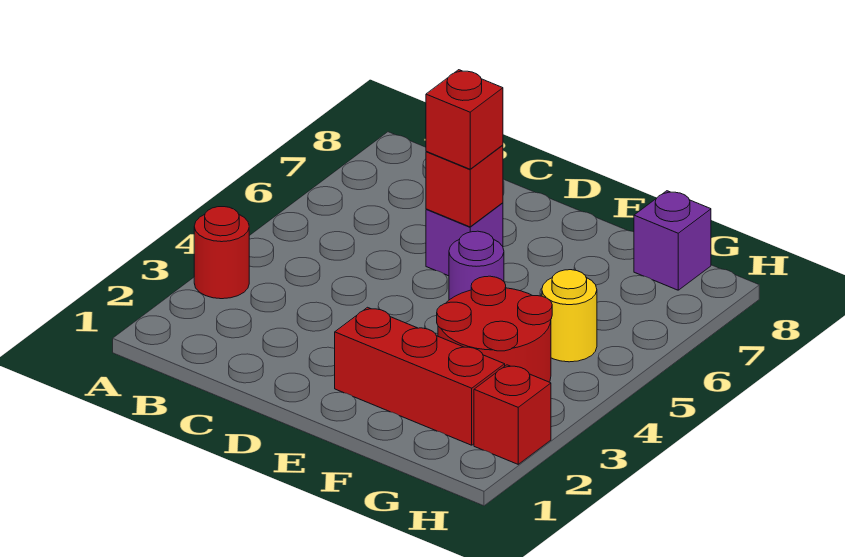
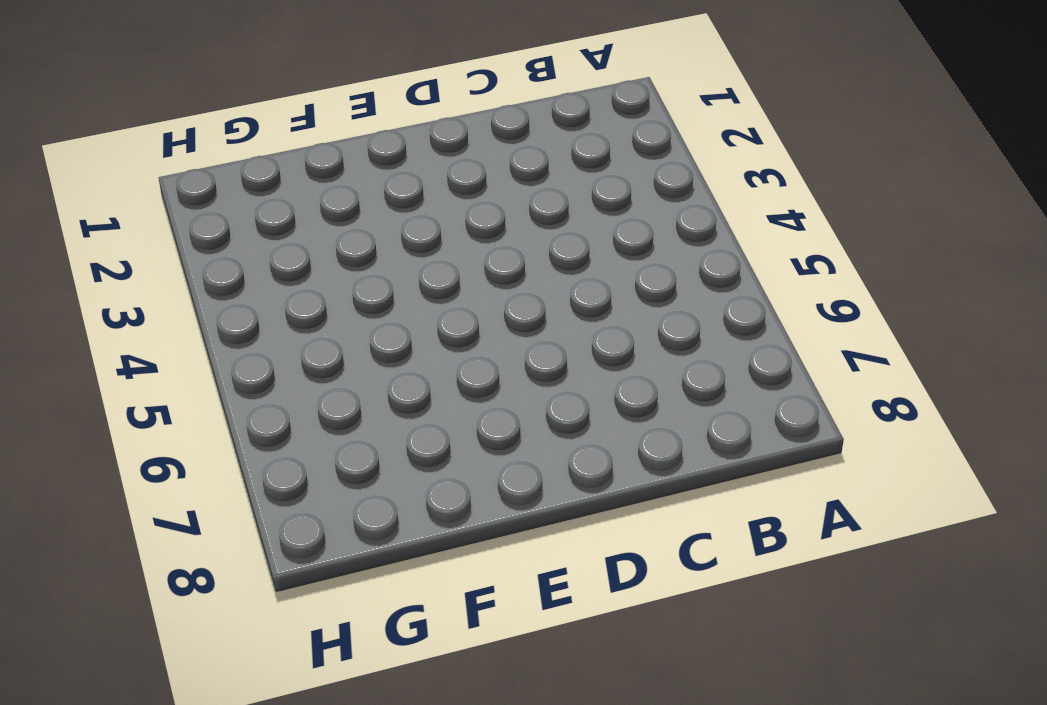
none -> red 1x1 round brick [194,207,249,299]
none -> purple 1x1 brick [426,203,503,276]

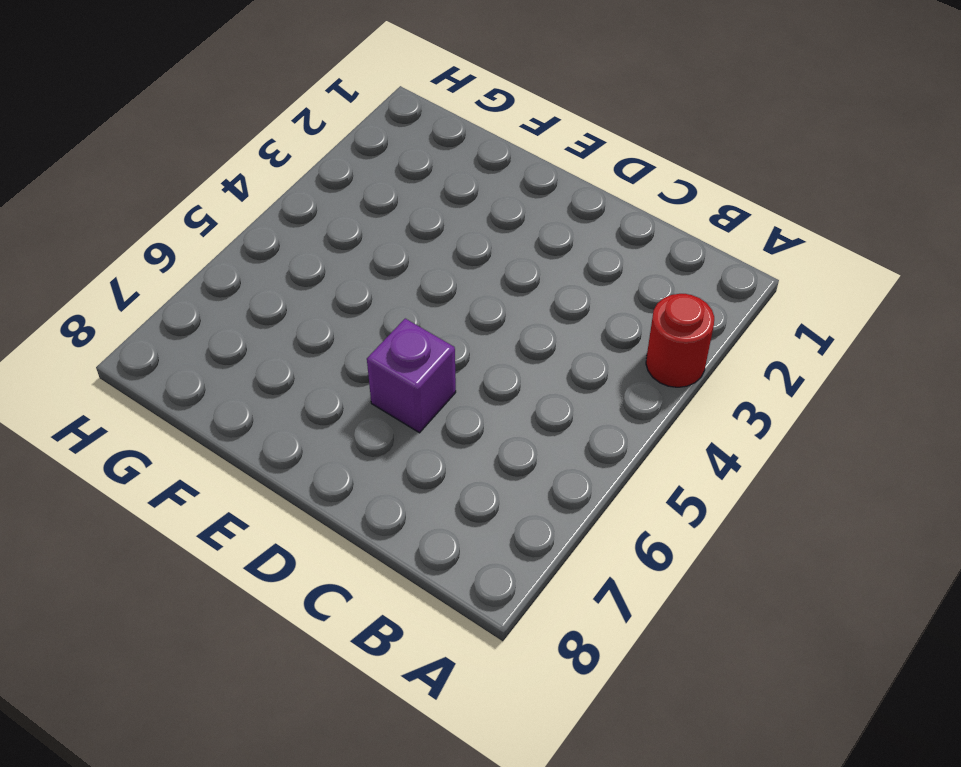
none -> red 1x3 brick [335,307,505,445]
none -> purple 1x1 round brick [449,231,504,300]

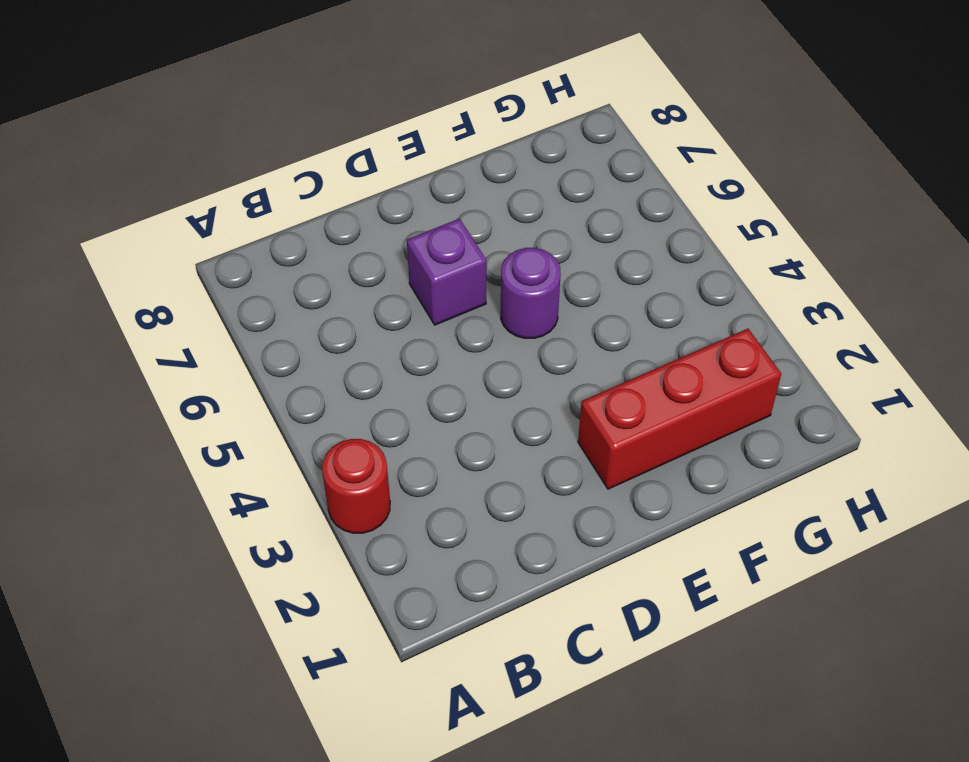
none -> red 2x2 round brick [437,276,552,382]
none -> yellow 1x1 round brick [542,270,597,362]

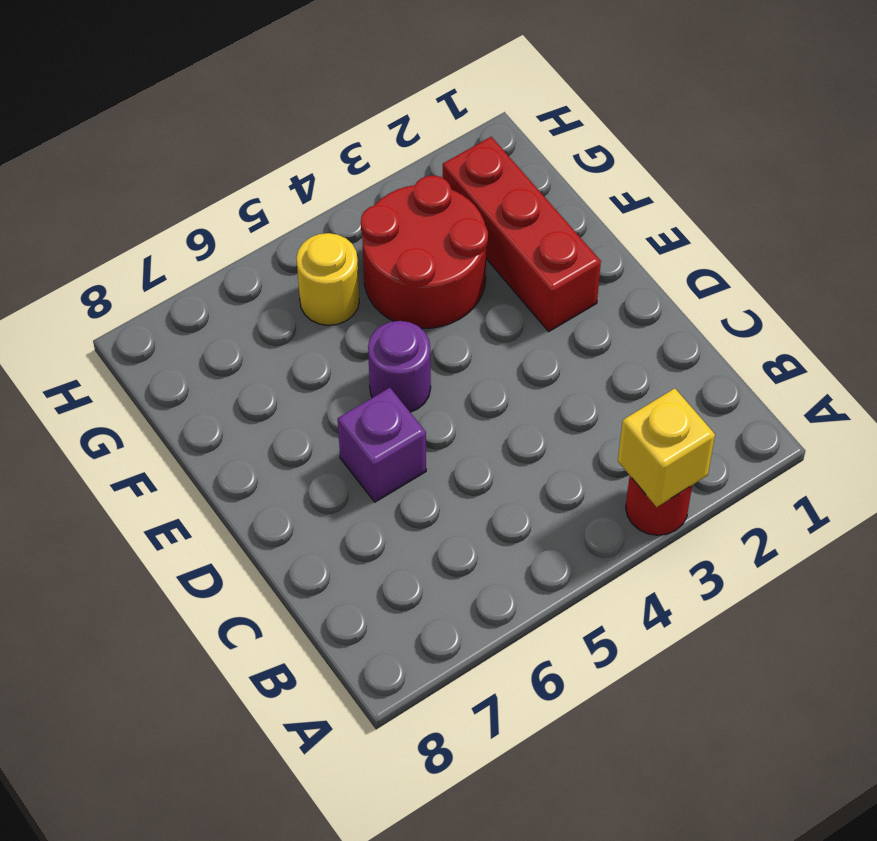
yellow 1x1 brick [618,388,715,507] -> none
none -> purple 1x1 brick [634,191,711,290]
none -> red 1x1 brick [474,365,551,464]

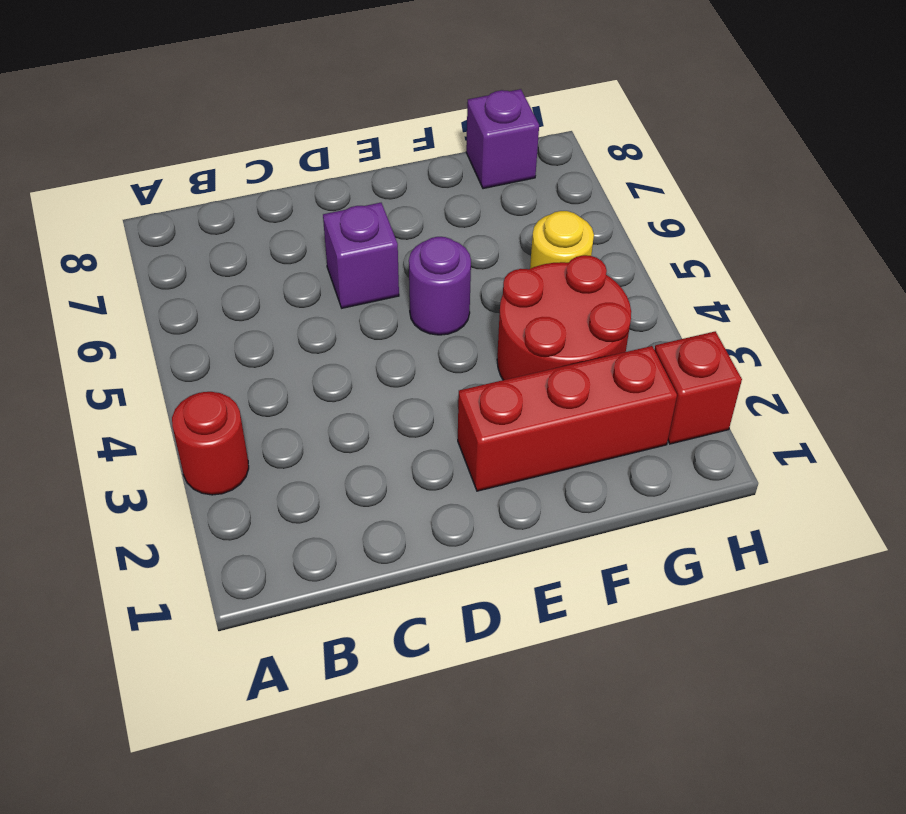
none -> red 1x1 brick [426,145,503,227]
none -> red 1x1 brick [426,70,503,169]

